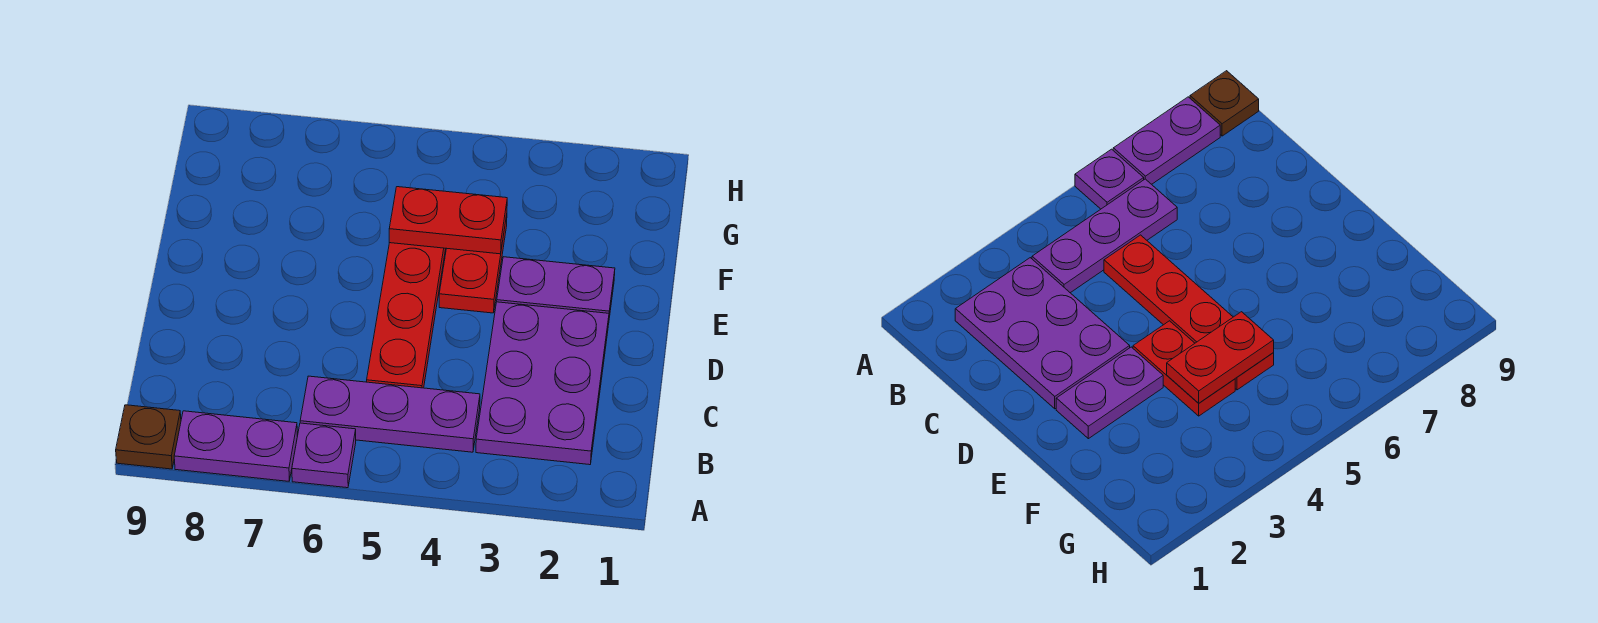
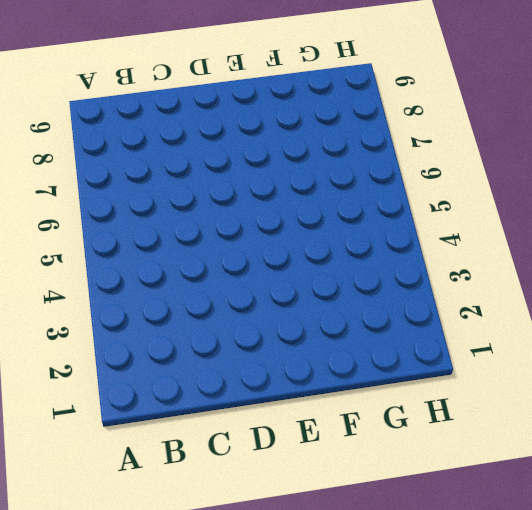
none -> purple 1x1 plate [292,423,356,488]
none -> purple 1x2 plate [174,411,297,481]

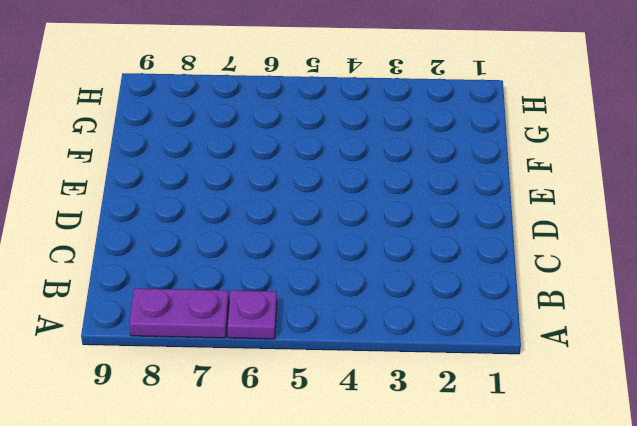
none -> brown 1x1 plate [116,405,181,469]
none -> purple 2x3 plate [476,302,609,465]

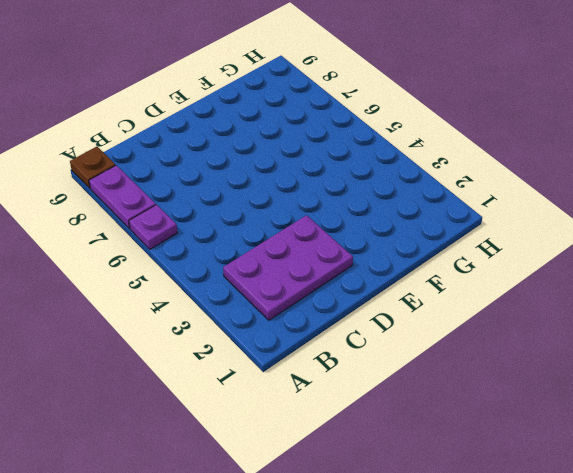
none -> purple 1x3 plate [300,376,480,452]
none -> red 1x4 plate [367,243,446,388]

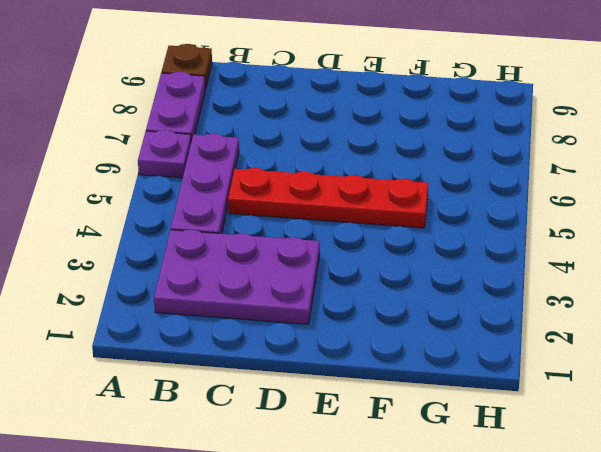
none -> purple 1x2 plate [497,257,615,325]
none -> red 1x2 plate [439,215,507,313]

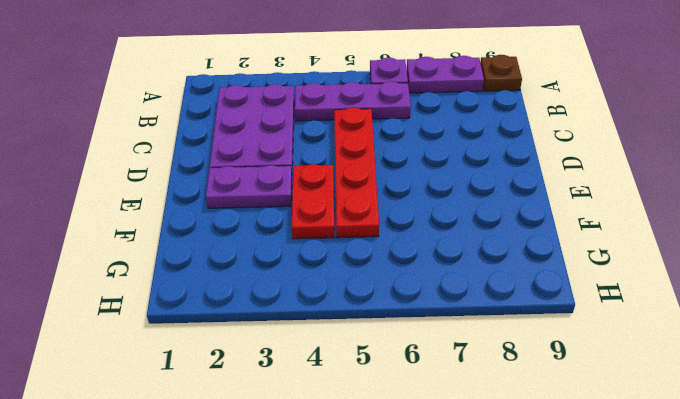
none -> red 1x2 plate [389,187,507,254]

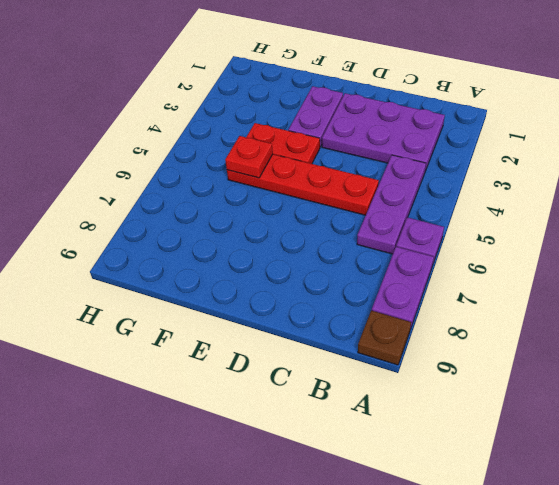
red 1x1 plate [225,136,273,178] -> red 1x2 plate [389,187,507,254]

